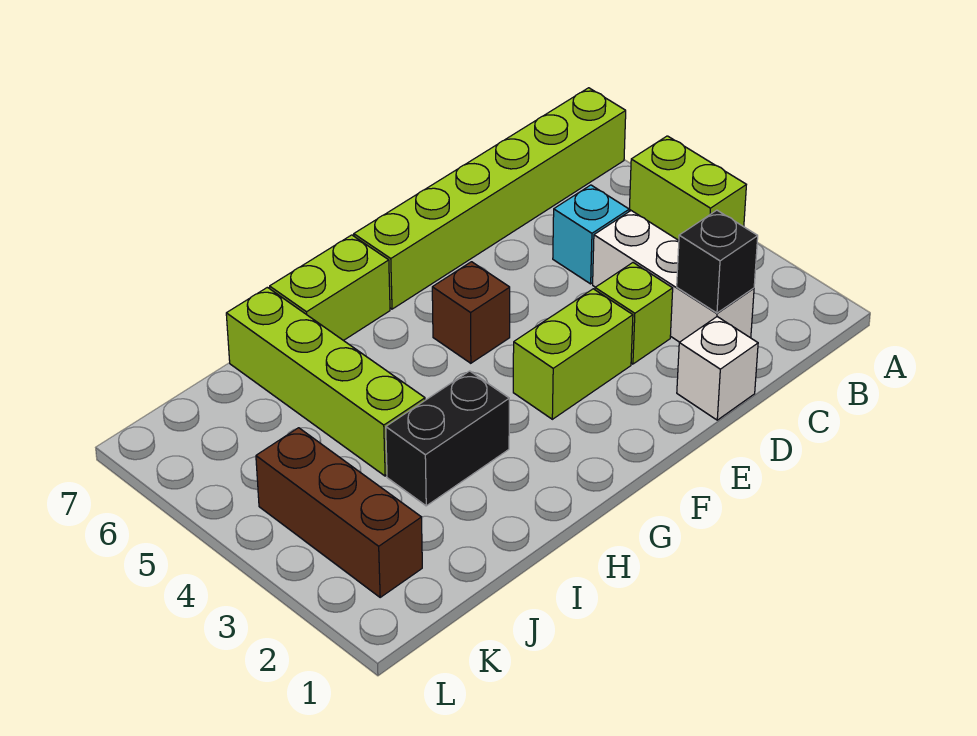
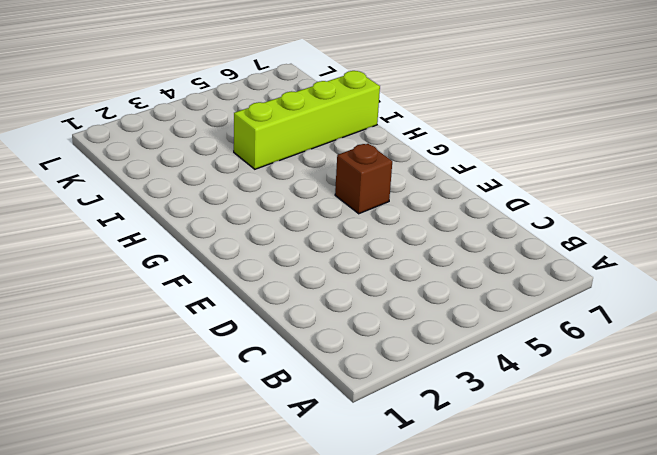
none -> lime 1x2 brick [629,136,746,240]
none -> lime 1x6 brick [354,88,626,309]
none -> white 1x3 brick [593,211,754,342]

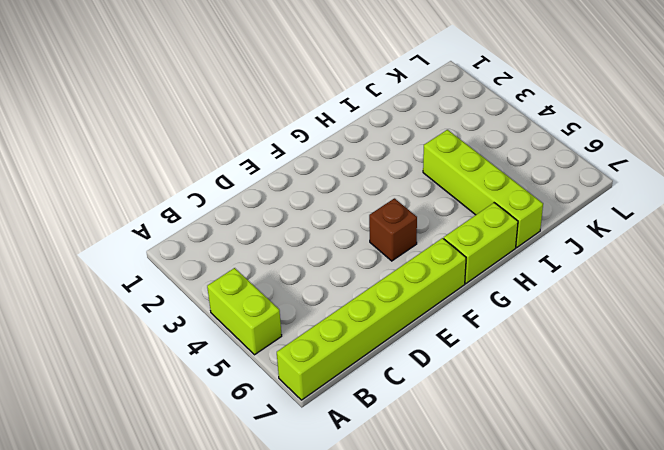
none -> white 1x3 brick [593,211,754,342]
none -> cyan 1x1 brick [553,185,629,284]
none -> white 1x1 brick [677,317,758,420]

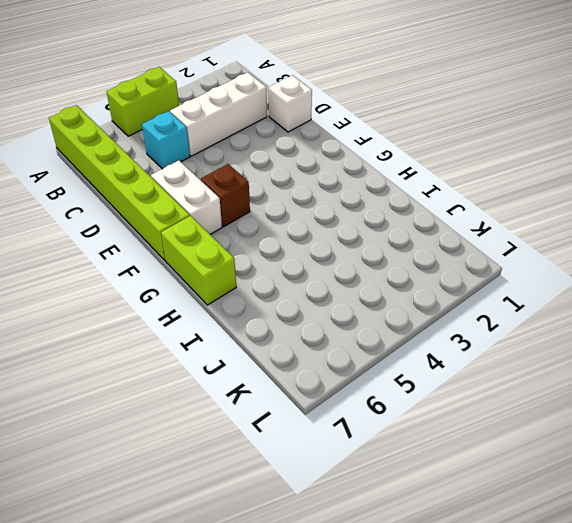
white 1x2 brick [151,161,222,234] -> none
none -> lime 1x1 brick [595,263,673,364]
none -> lime 1x2 brick [513,289,633,419]
none -> black 1x2 brick [386,371,509,506]

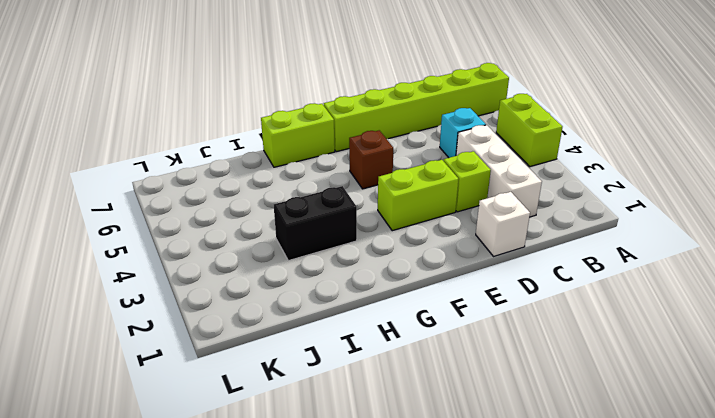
none -> lime 1x4 brick [226,287,425,476]
none -> brown 1x3 brick [256,428,422,597]
none -> black 1x1 brick [677,210,758,313]

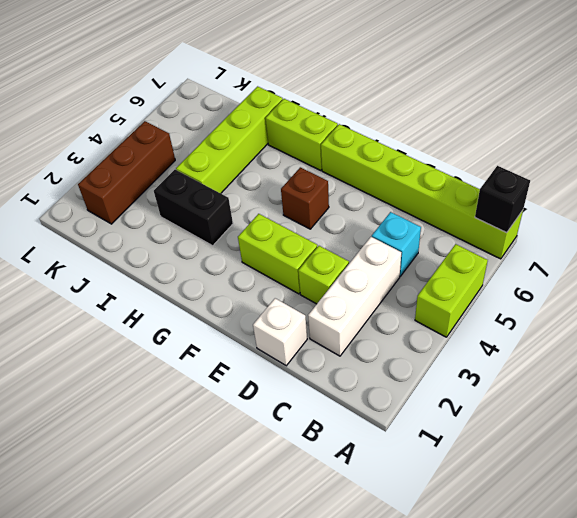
black 1x1 brick [475,166,530,233] -> black 1x1 brick moved to [677,210,758,313]

